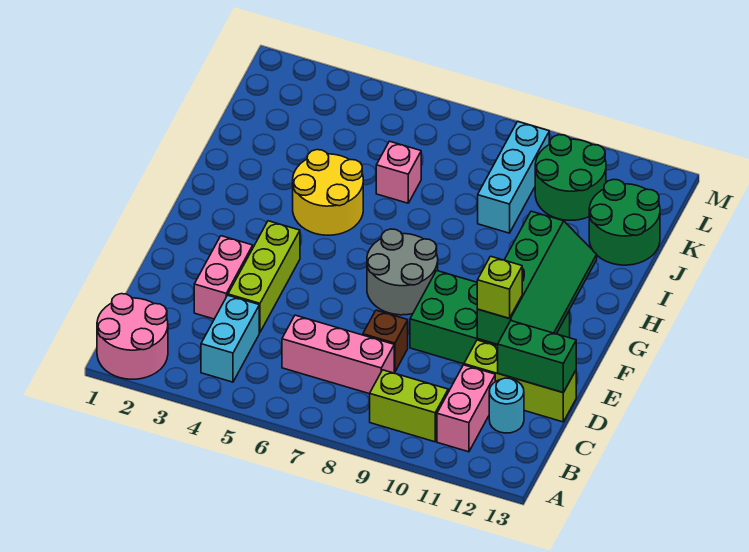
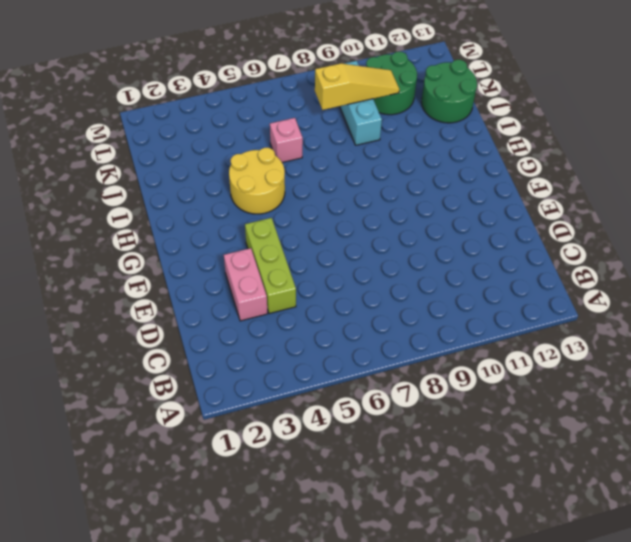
yellow 1x3 slope [315,63,399,110] -> none
none -> pink 2x2 round brick [97,294,168,379]
none -> cyan 1x2 brick [201,295,259,382]
none -> lime 1x2 brick [370,370,448,442]

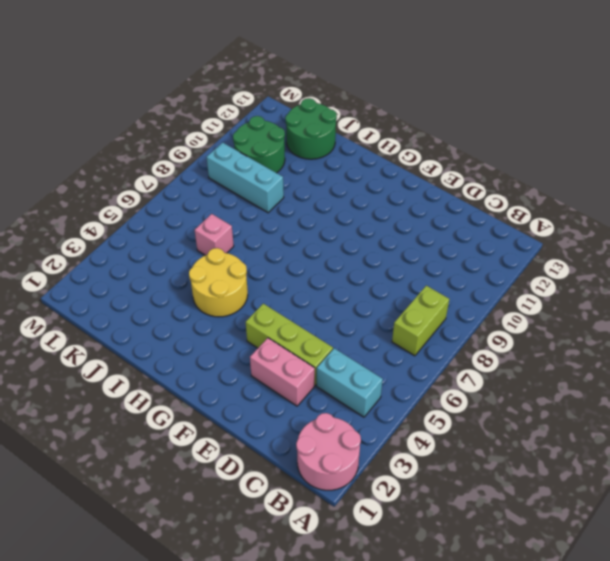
lime 1x2 brick [392,285,449,356] -> lime 1x2 brick moved to [370,370,448,442]
none -> pink 1x2 brick [437,365,495,452]
none -> pink 1x3 brick [282,315,394,394]
none -> cyan 1x1 round brick [489,378,524,433]

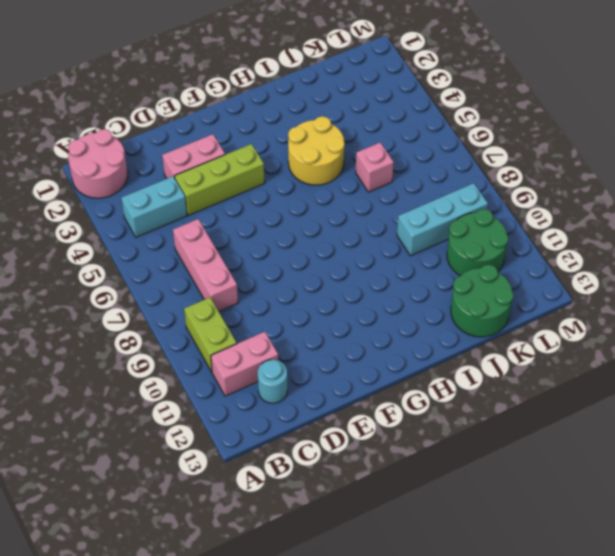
none -> brown 1x1 brick [363,310,408,372]
none -> lime 1x3 brick [464,340,576,422]
none -> green 2x4 brick [410,271,570,364]

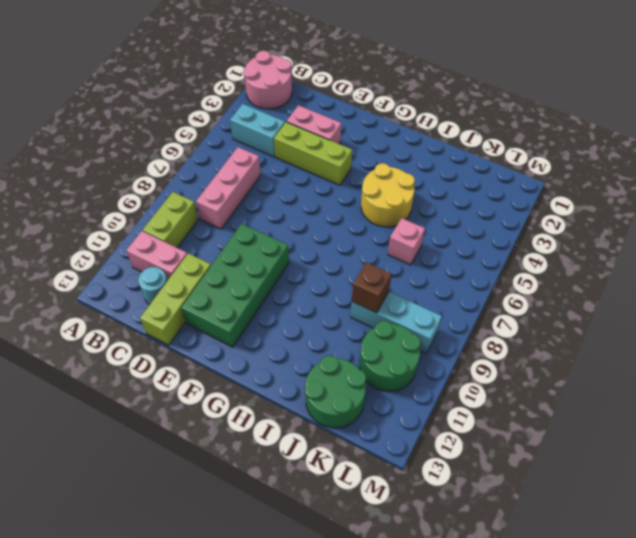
brown 1x1 brick [352,262,392,313] -> brown 1x1 brick moved to [363,310,408,372]
none -> grey 2x2 round brick [367,229,438,315]
none -> green 1x2 brick [497,321,576,392]
none -> green 2x4 slope [477,211,597,344]

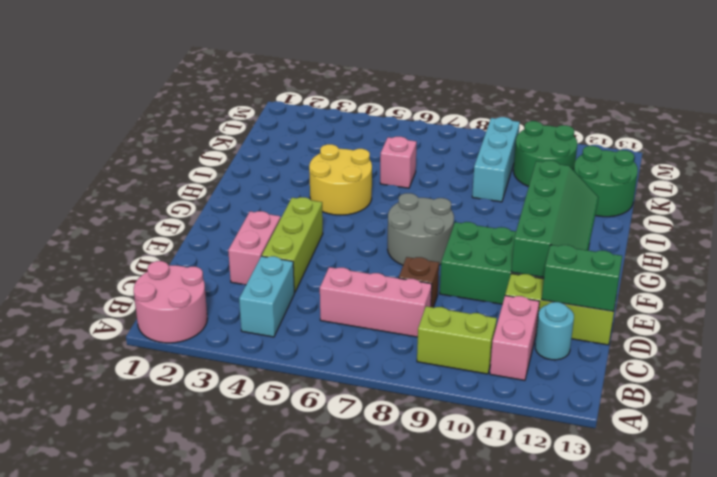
none -> lime 1x1 brick [477,256,522,318]

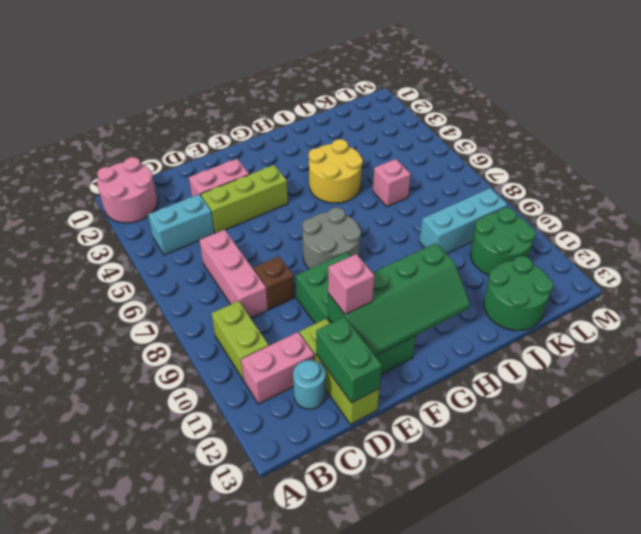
pink 1x1 brick [328,254,375,314] -> lime 1x1 brick [477,256,522,318]

